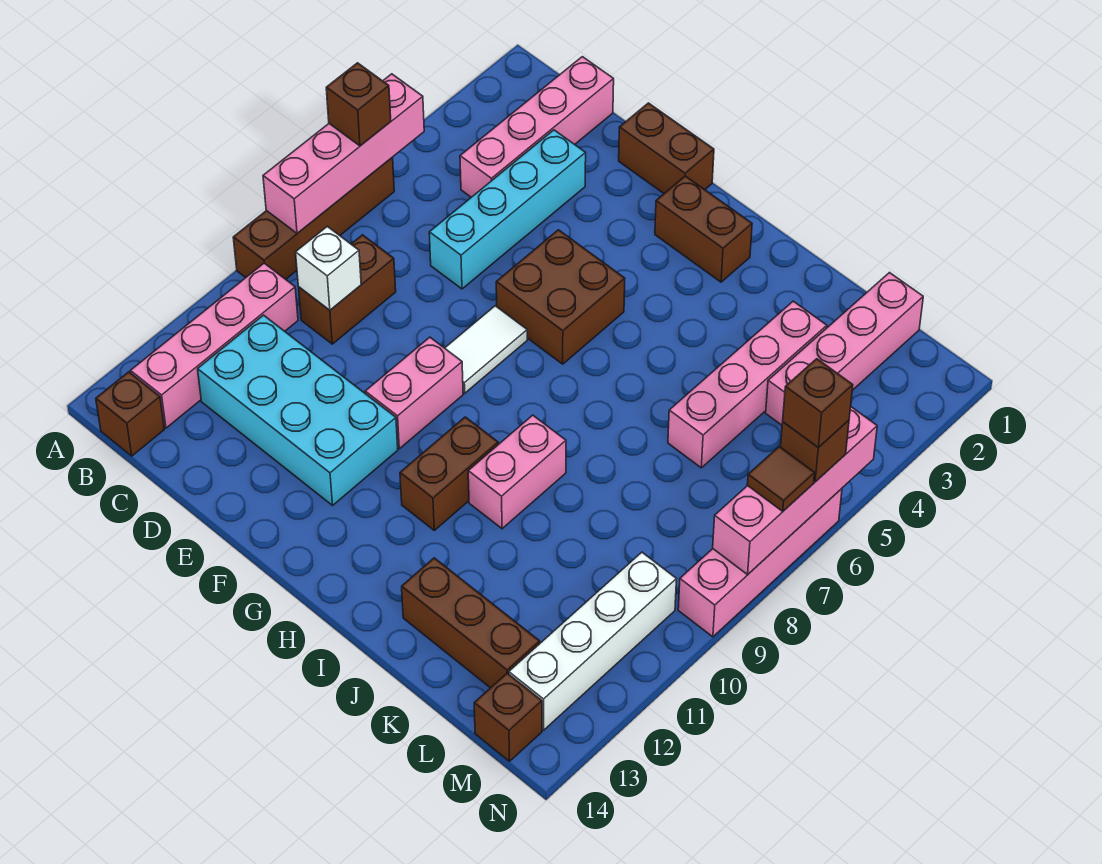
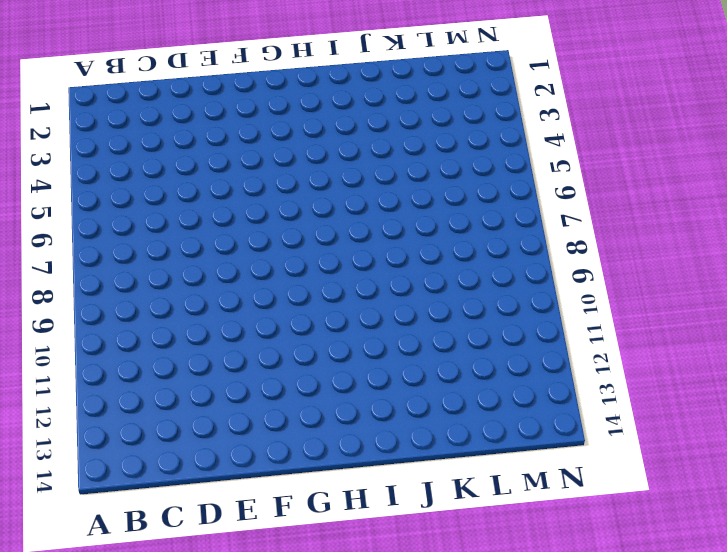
none -> brown 1x4 brick [233,158,394,279]
none -> pink 1x4 brick [131,263,298,428]
none -> brown 1x1 brick [96,372,164,456]

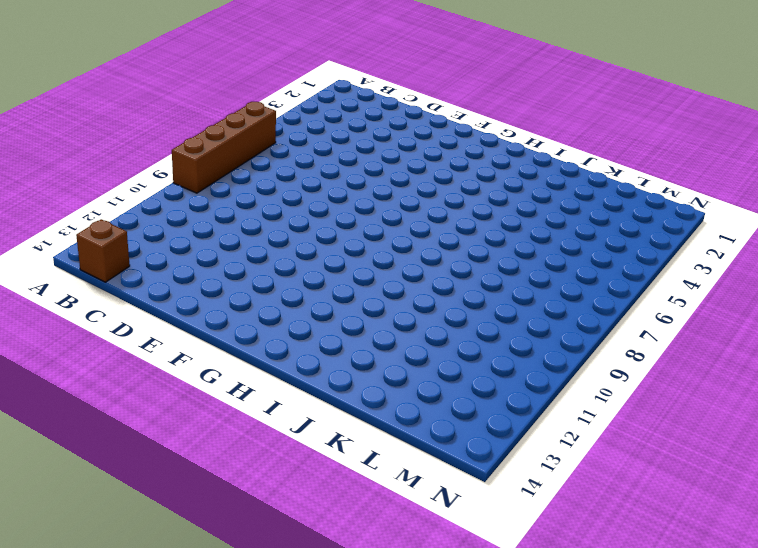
none -> pink 1x4 brick [131,263,298,428]
none -> pink 1x4 brick [460,57,614,197]
none -> brown 1x2 brick [299,235,396,344]

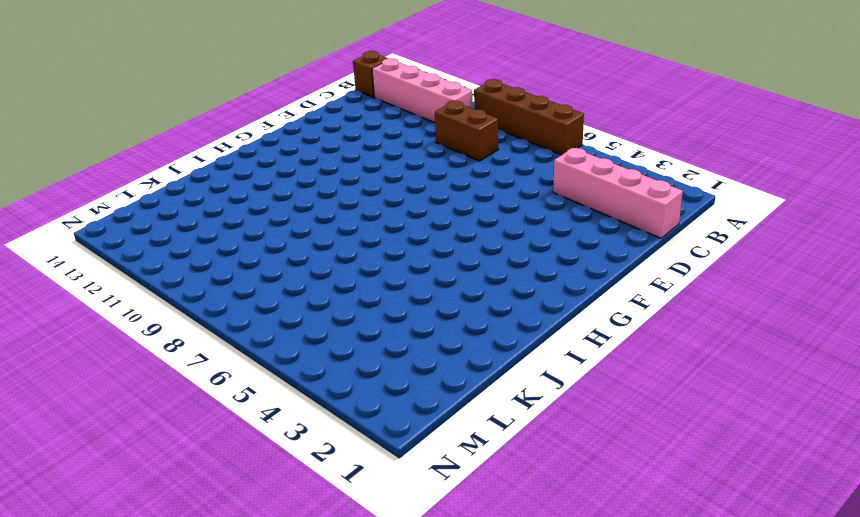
none -> cyan 2x4 brick [198,315,398,505]
none -> cyan 1x4 brick [429,130,586,289]
none -> brown 1x2 brick [619,103,714,193]

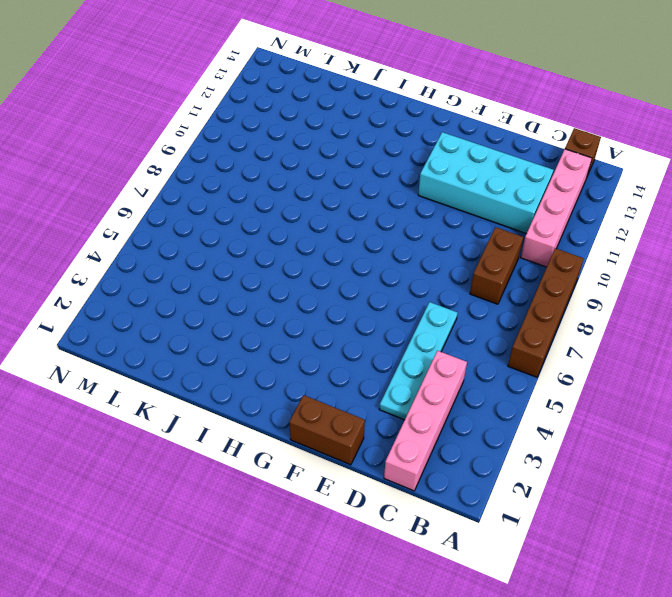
cyan 1x4 plate [379,302,457,420] -> cyan 1x4 brick [429,130,586,289]
none -> brown 2x2 brick [496,230,625,364]
none -> white 1x2 tile [445,306,527,393]
none -> pink 1x2 brick [365,337,463,449]

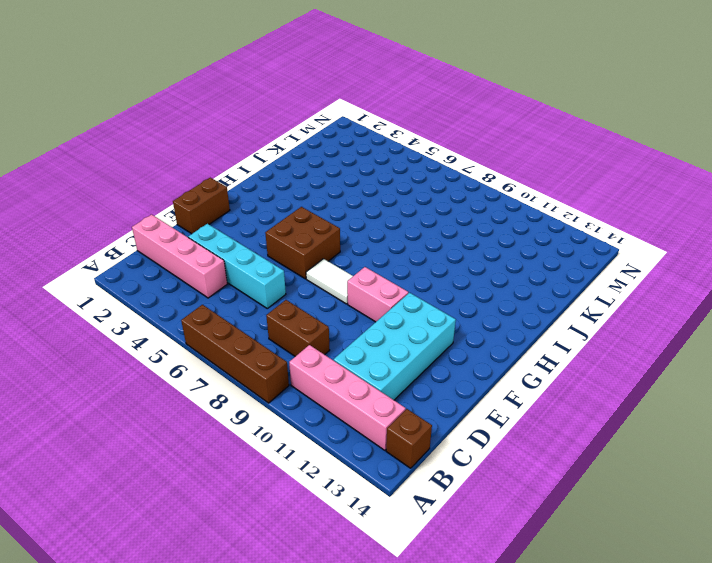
none -> brown 1x2 brick [655,176,752,282]
none -> brown 1x2 brick [400,417,498,530]
none -> pink 1x2 brick [468,415,566,529]

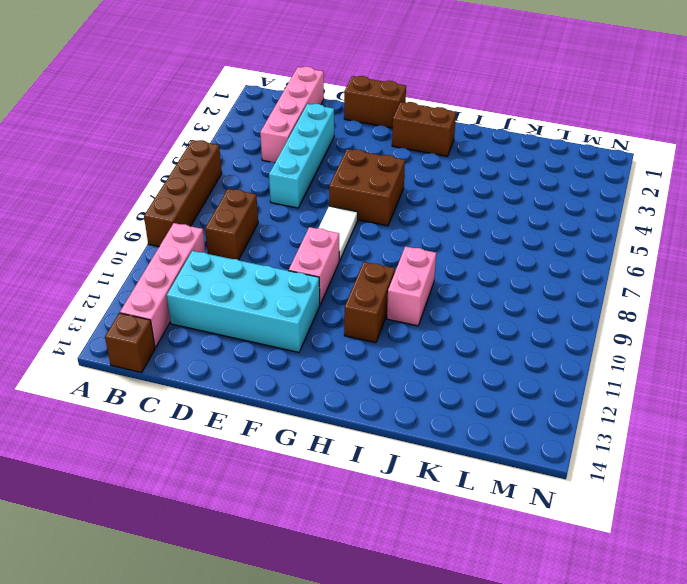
none -> brown 1x3 brick [402,558,540,688]
none -> pink 1x4 brick [668,301,827,468]
none -> pink 1x4 brick [766,273,923,425]

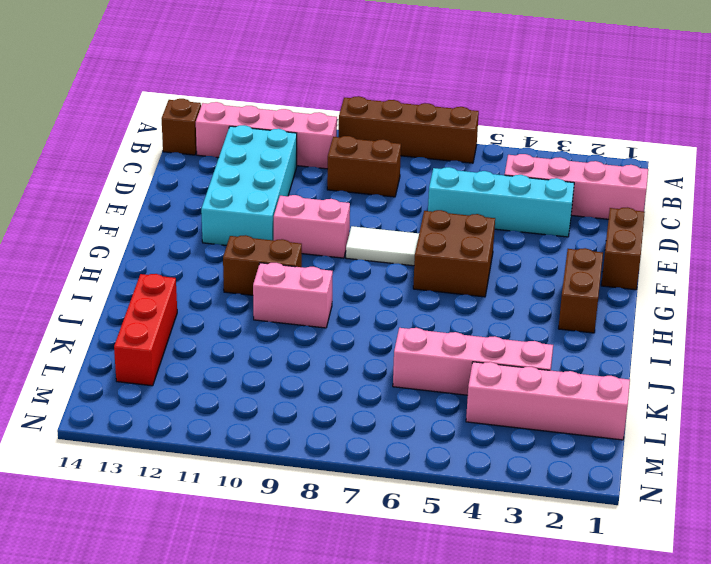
red 1x3 brick [114,274,177,386] -> brown 1x3 brick [402,558,540,688]
none -> white 1x4 brick [509,552,676,730]
none -> brown 1x1 brick [474,673,542,761]
none -> pink 1x4 brick [678,489,842,637]

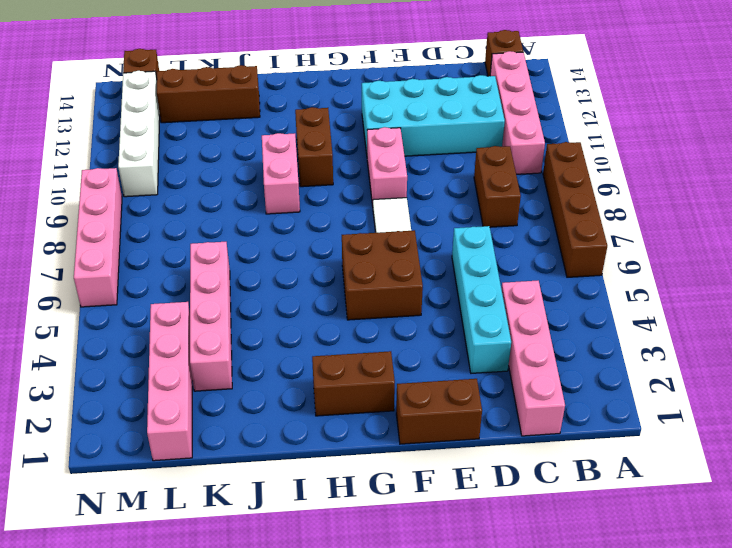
none -> pink 1x4 brick [263,74,424,233]
none -> white 1x1 brick [296,226,361,310]
none -> pink 1x4 brick [713,407,877,575]

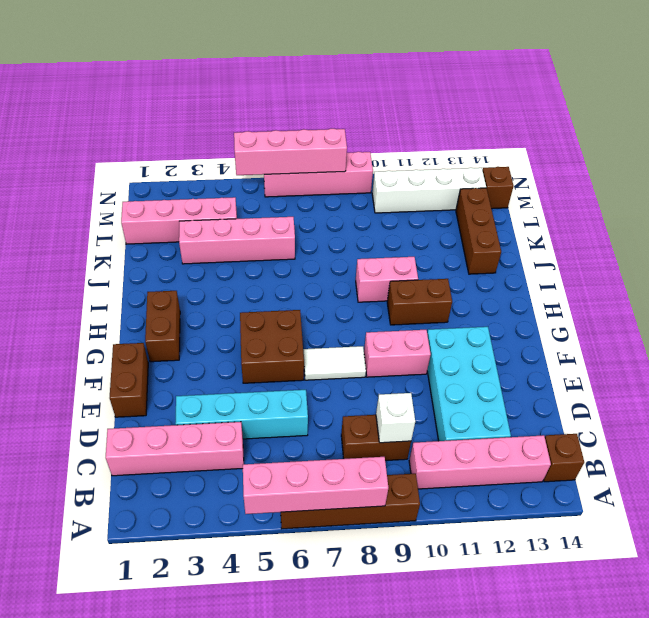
none -> brown 1x1 brick [326,63,391,146]
none -> brown 1x1 brick [781,420,849,482]
none -> brown 1x1 tile [747,447,815,511]

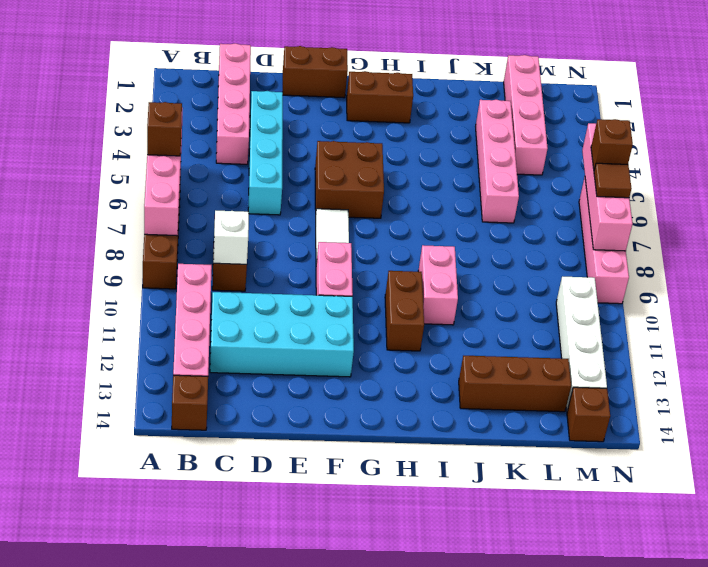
none -> brown 1x1 brick [783,359,853,448]

